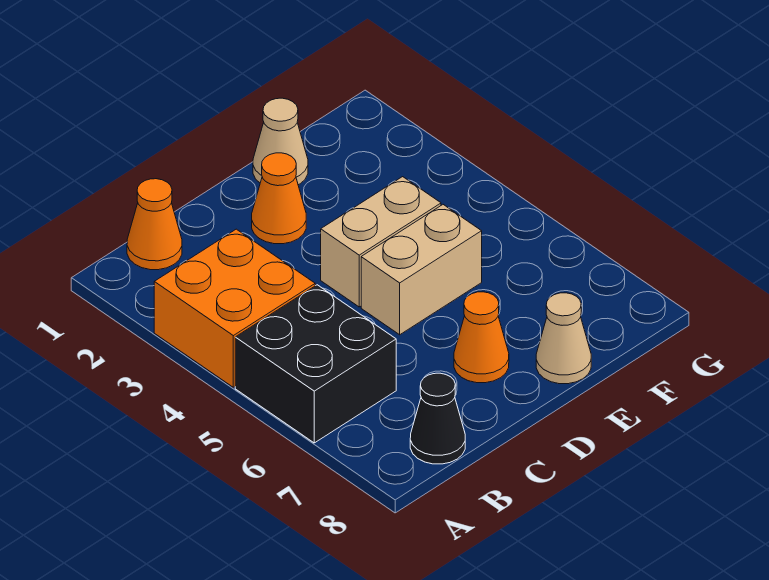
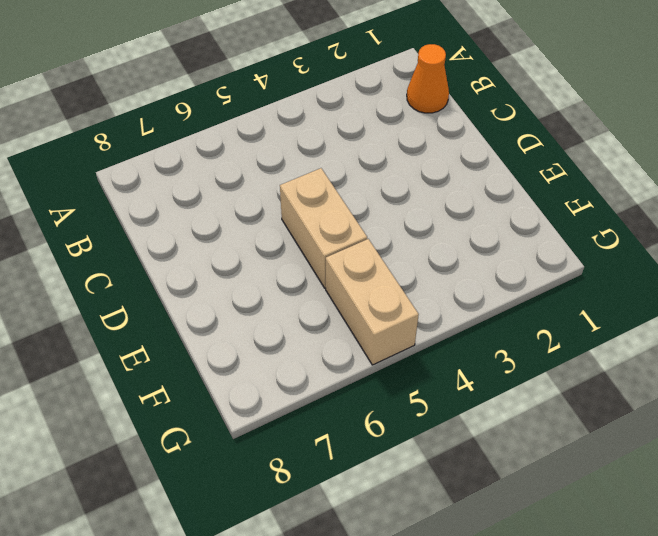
tan 1x2 brick [326,239,419,365] -> tan 1x2 brick moved to [321,177,441,307]
none -> orange 2x2 brick [154,229,315,387]
none -> black 2x2 brick [235,285,396,443]

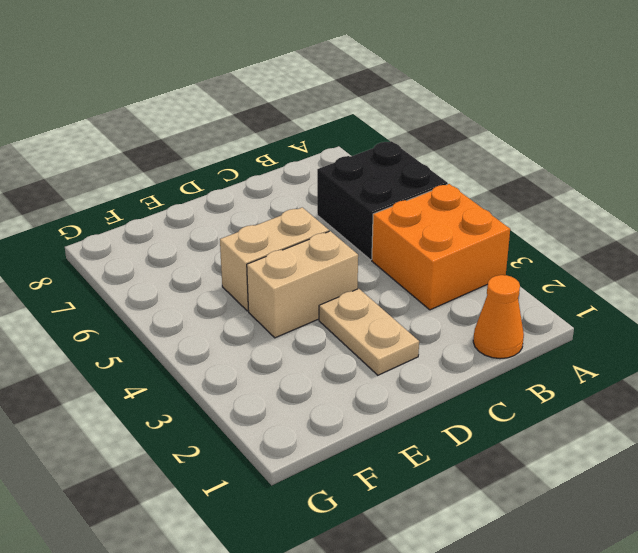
tan 1x2 plate [319,289,419,375] -> orange 1x1 cone [252,153,306,244]
none -> black 1x1 cone [410,373,465,464]
none -> orange 1x1 cone [454,292,509,383]

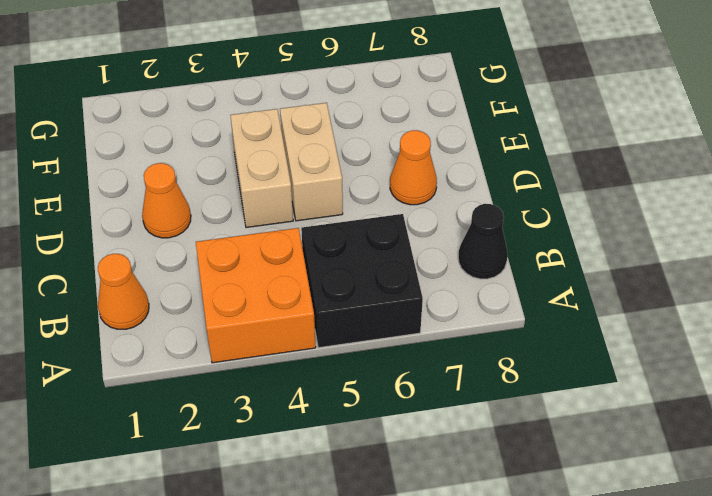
none -> tan 1x1 cone [253,98,308,185]
none -> tan 1x1 cone [536,293,591,384]

